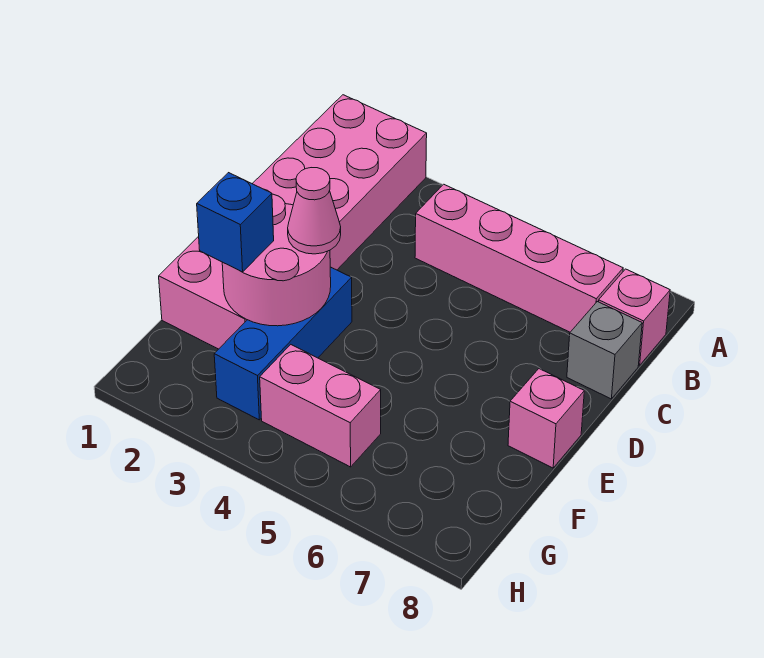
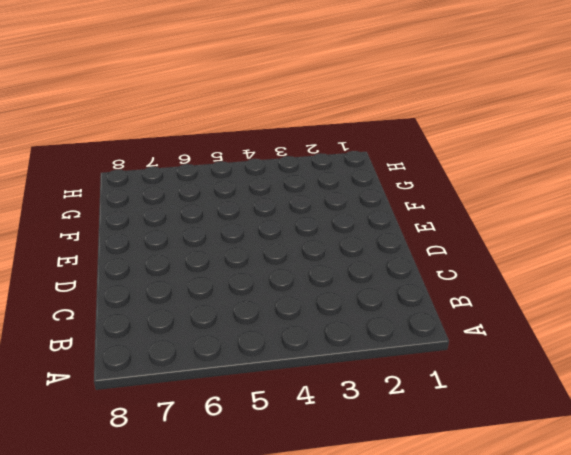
none -> pink 2x6 brick [159,95,427,349]
none -> pink 1x4 brick [415,184,623,332]

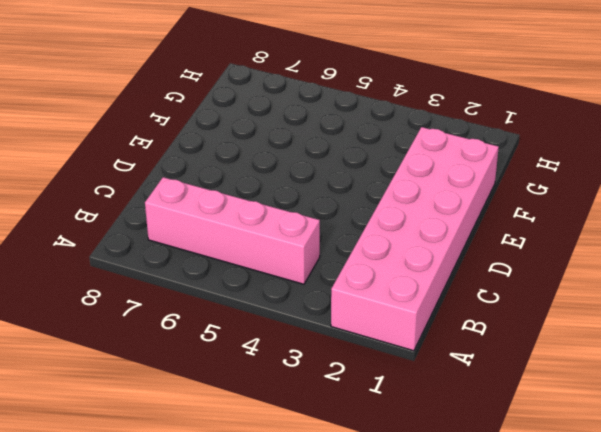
none -> pink 1x1 brick [598,269,670,365]
none -> grey 1x1 brick [567,302,642,399]

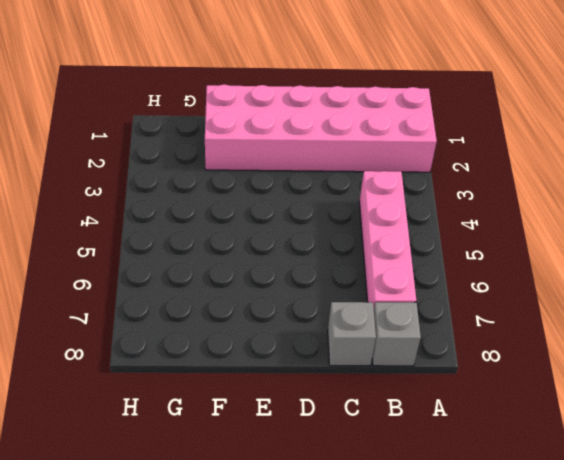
grey 1x1 brick [372,302,421,366] -> pink 1x1 brick [598,269,670,365]
none -> blue 1x3 brick [214,267,352,420]
none -> pink 1x1 brick [508,369,584,468]

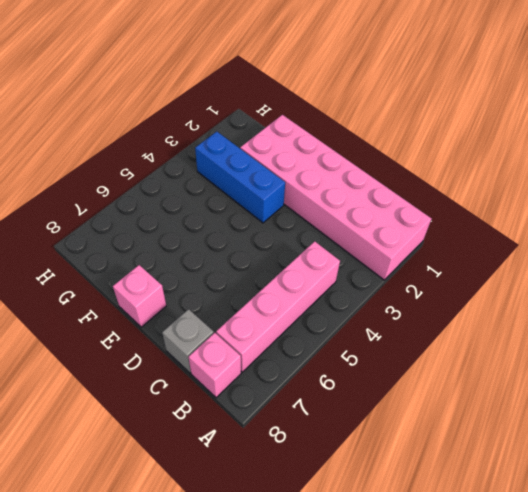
none -> pink 1x2 brick [260,345,381,467]
none -> pink 2x2 round brick [222,194,331,326]

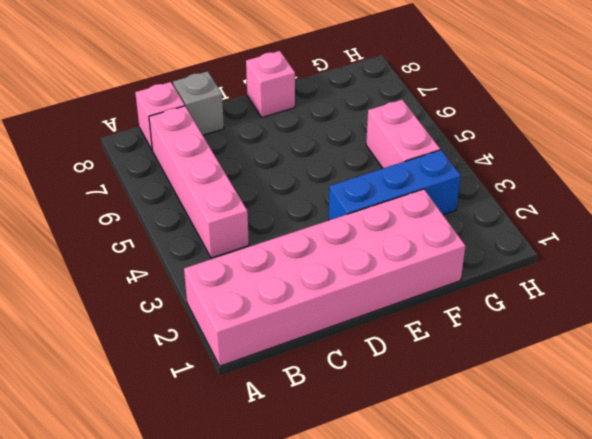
none -> pink 2x2 round brick [222,194,331,326]
none -> pink 1x1 cone [288,168,341,254]

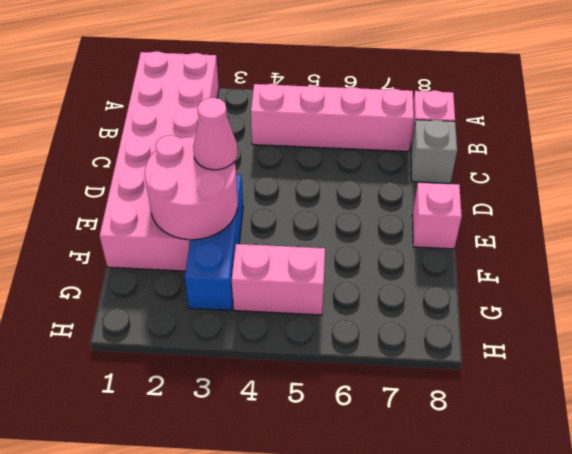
none -> blue 1x1 brick [197,173,274,272]

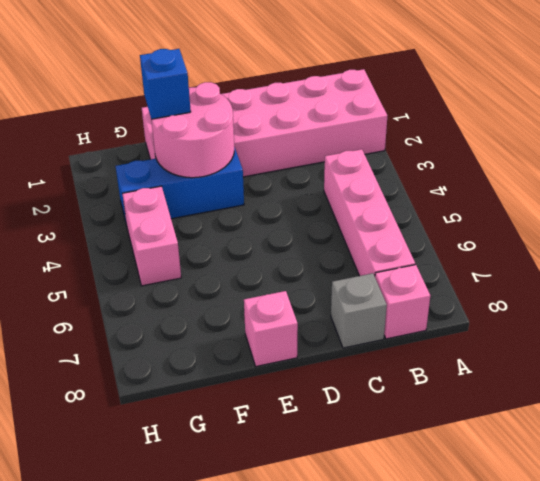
none -> pink 1x1 cone [288,168,341,254]

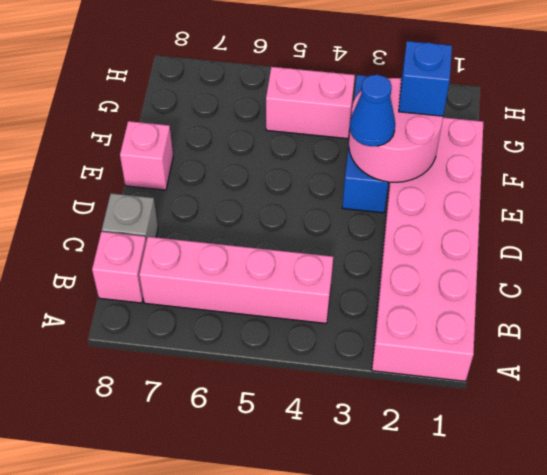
blue 1x1 cone [350,75,395,146] -> pink 1x1 cone [288,168,341,254]

